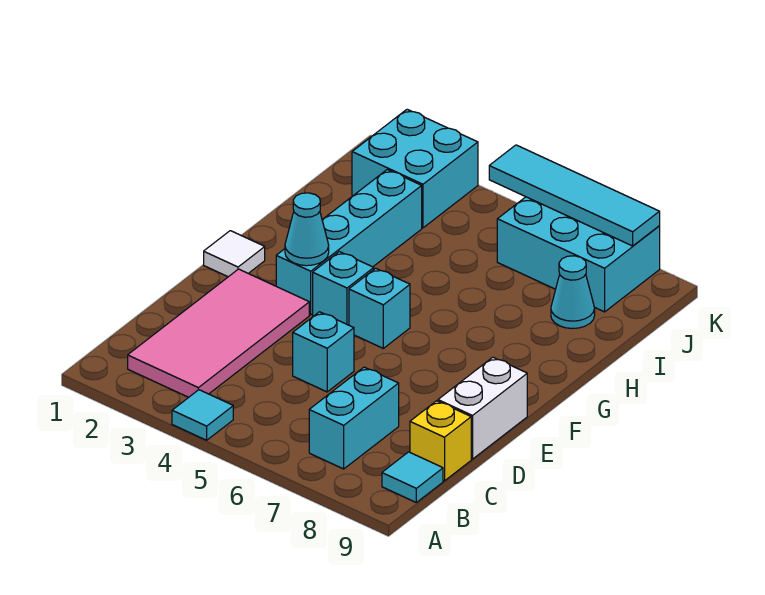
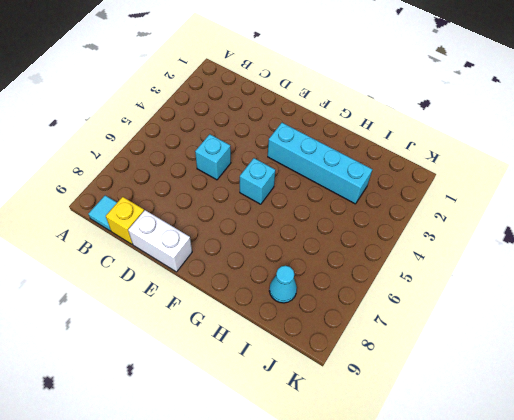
none -> cyan 1x1 tile [172,390,233,440]
none -> pink 2x4 tile [128,269,309,397]
none -> cyan 1x2 brick [309,367,399,469]

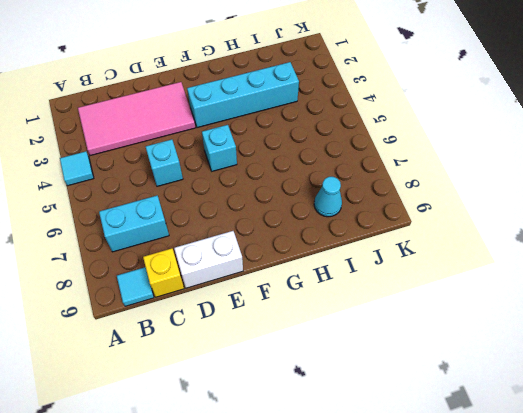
none -> white 1x1 tile [204,231,265,277]
none -> cyan 1x1 brick [313,252,374,325]
none -> cyan 2x2 brick [352,109,478,228]

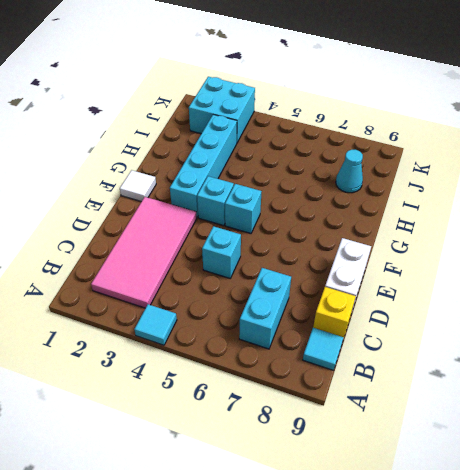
none -> cyan 2x3 brick [497,197,660,312]
none -> cyan 1x1 cone [285,193,329,266]
none -> cyan 1x4 tile [489,145,660,246]

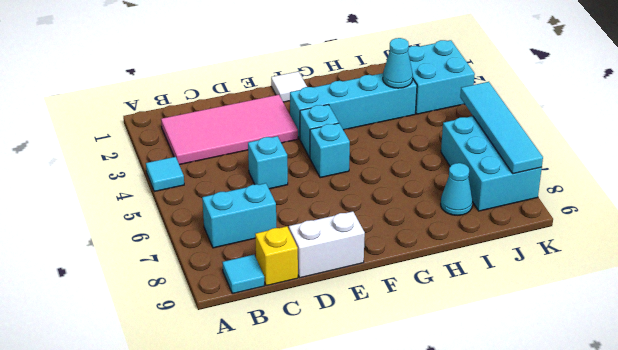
cyan 1x1 cone [383,38,413,88] -> cyan 1x1 cone moved to [285,193,329,266]

